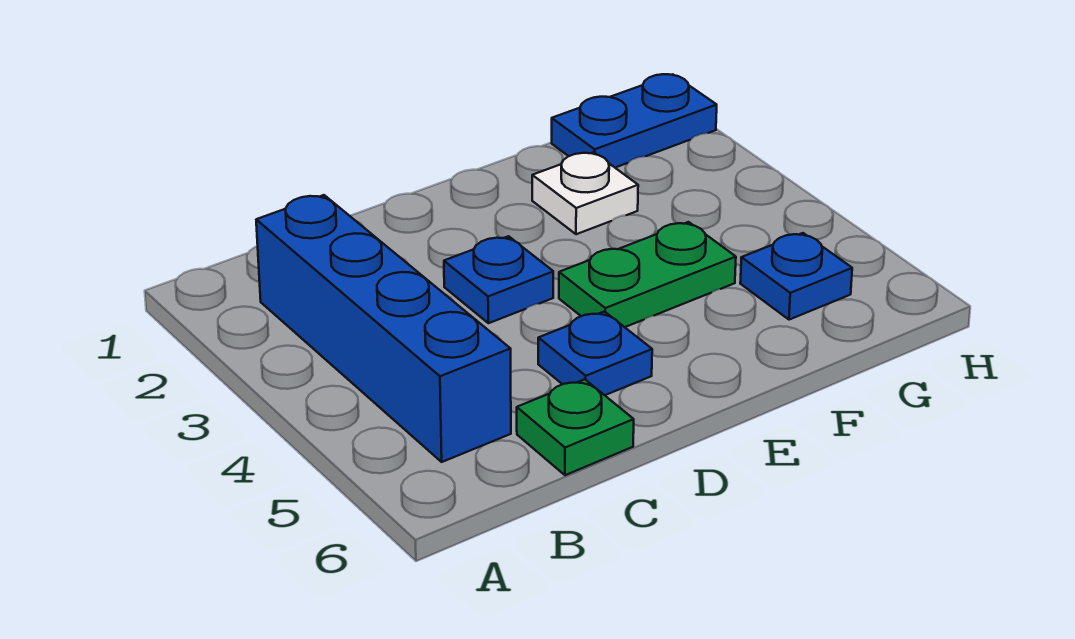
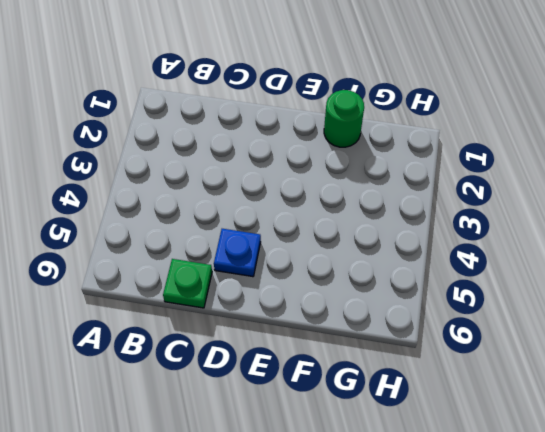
green 1x1 round brick [324,90,364,147] -> none
none -> blue 1x4 brick [256,195,511,462]
none -> blue 1x1 plate [444,236,553,323]

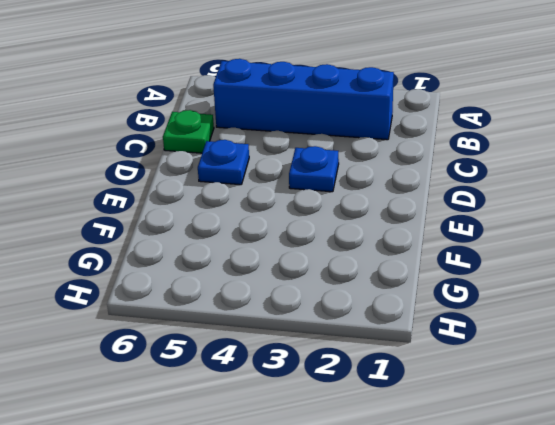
none -> green 1x2 plate [559,222,736,327]
none -> white 1x1 plate [532,152,638,234]

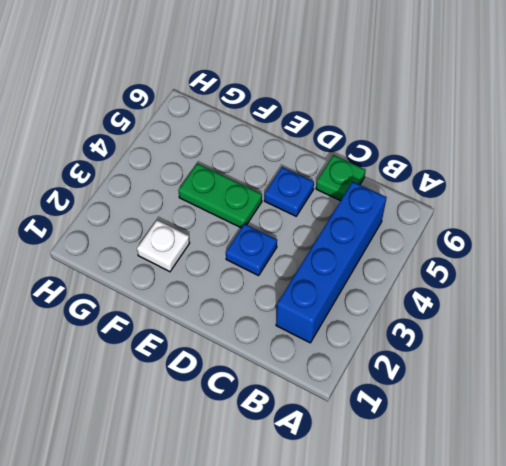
none -> blue 1x2 plate [552,74,717,168]
none -> blue 1x1 plate [740,233,852,320]

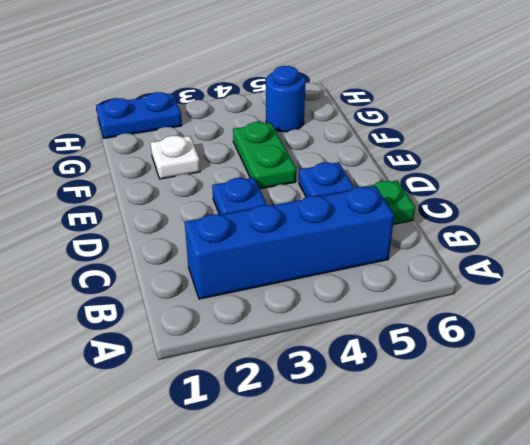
blue 1x1 round brick [266,66,305,132] -> blue 1x1 plate [740,233,852,320]
blue 1x2 plate [96,92,182,138] -> blue 1x2 plate turned to [552,74,717,168]

